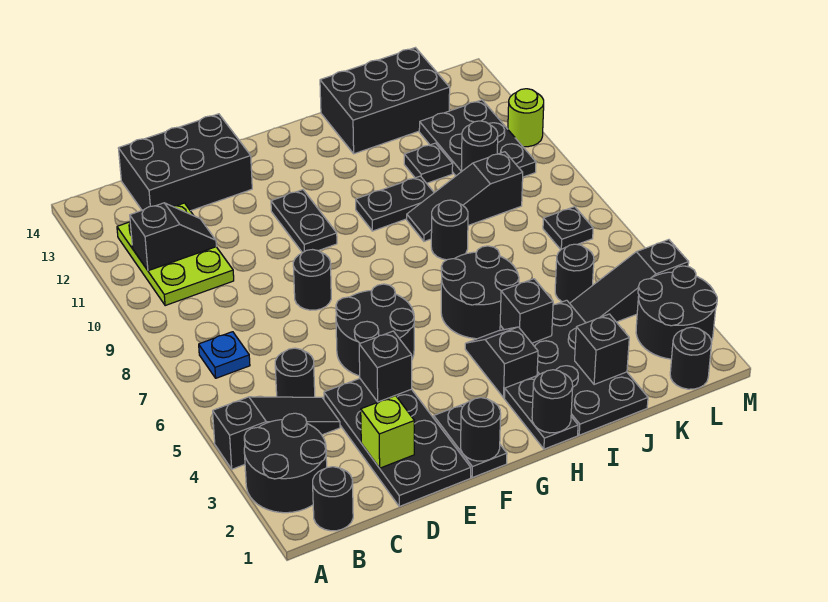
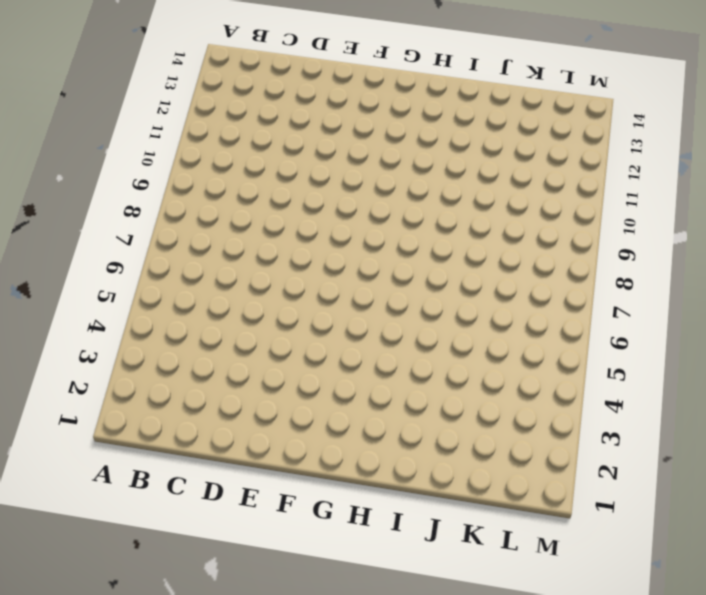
none -> black 2x2 round brick [244,413,327,513]
none -> black 1x3 slope [213,397,340,469]
none -> black 1x1 round brick [313,467,353,531]
none -> blue 1x1 plate [199,332,250,378]

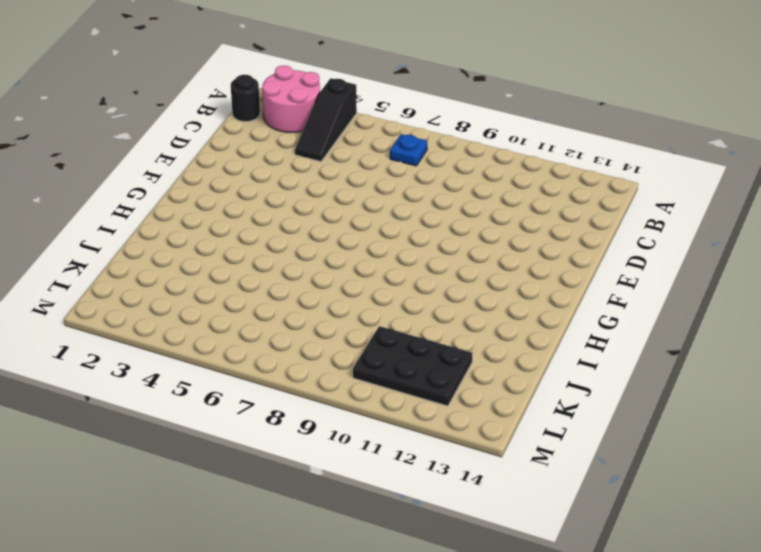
pink 2x2 round brick [262,66,320,132] -> black 2x2 round brick [244,413,327,513]
none -> lime 2x3 plate [117,203,234,306]
none -> black 1x1 round brick [275,348,315,397]
none -> black 2x3 brick [118,114,252,211]
none -> black 2x4 plate [324,379,471,506]

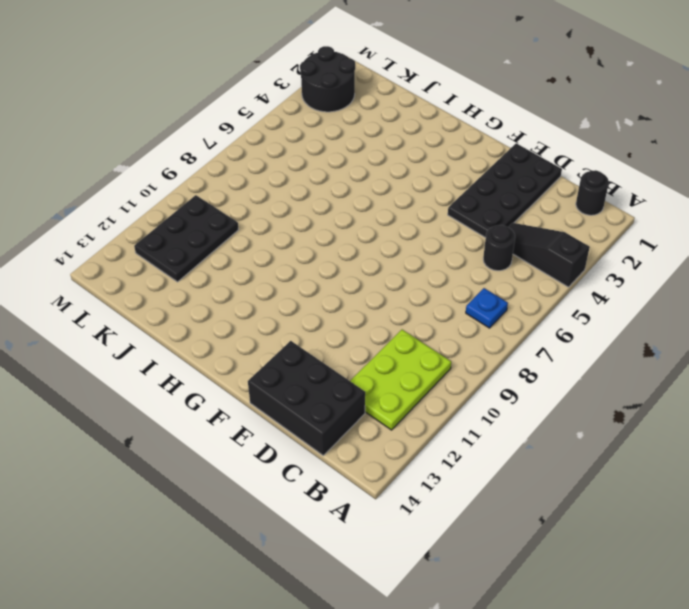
none -> black 2x2 round brick [244,413,327,513]
none -> black 2x2 round brick [336,284,414,376]
none -> black 1x1 round brick [293,250,331,310]
none -> black 1x2 plate [434,403,507,478]

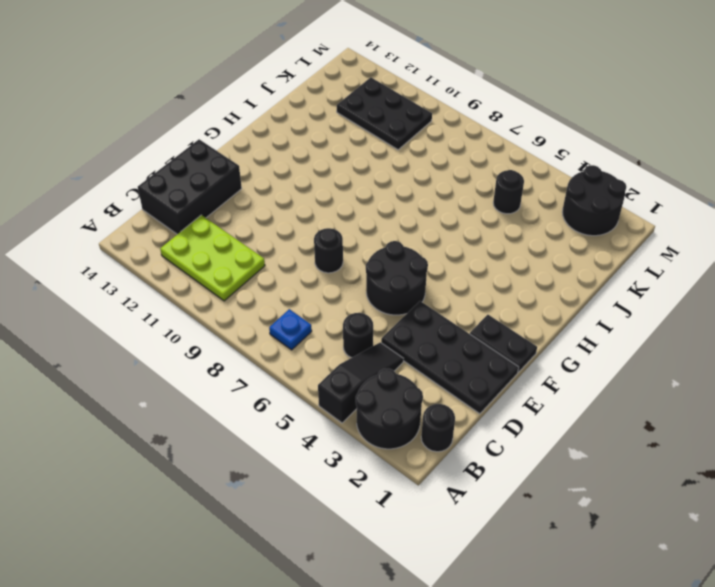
none -> black 1x2 plate [271,190,337,253]
none -> black 1x2 plate [504,376,578,449]
none -> black 1x2 slope [465,327,538,398]
none -> black 2x2 round brick [441,246,519,339]

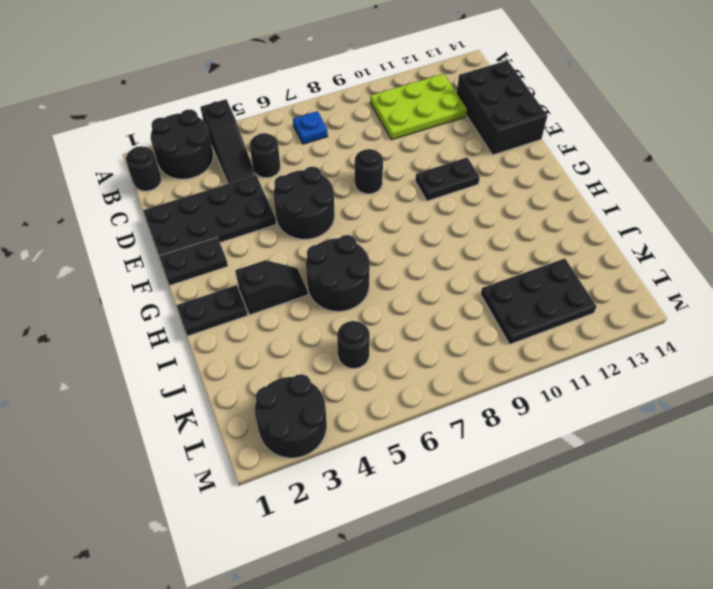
none -> black 1x2 plate [356,176,434,231]
none -> black 2x4 plate [500,300,648,435]
none -> black 1x1 round brick [431,200,468,260]
none -> black 1x3 slope [407,152,523,241]

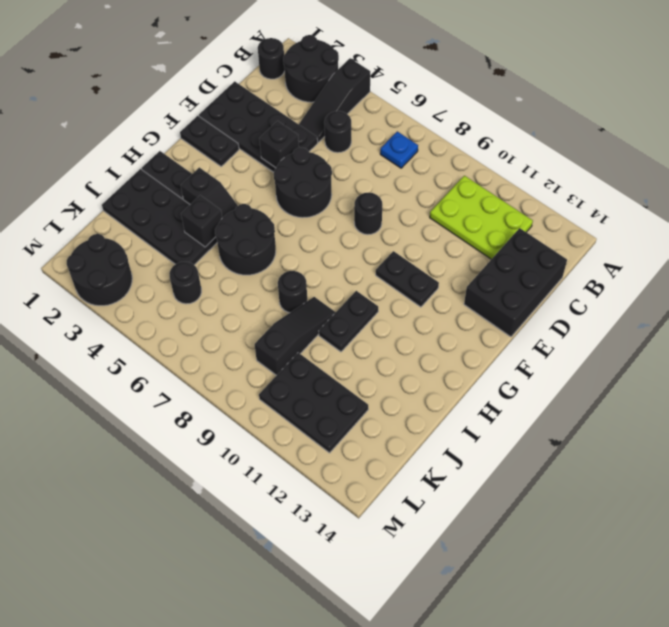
none -> black 2x3 brick [320,48,450,154]
none -> black 1x1 plate [404,143,453,183]
none -> black 1x3 slope [570,240,689,323]
none -> black 1x1 round brick [670,327,712,389]

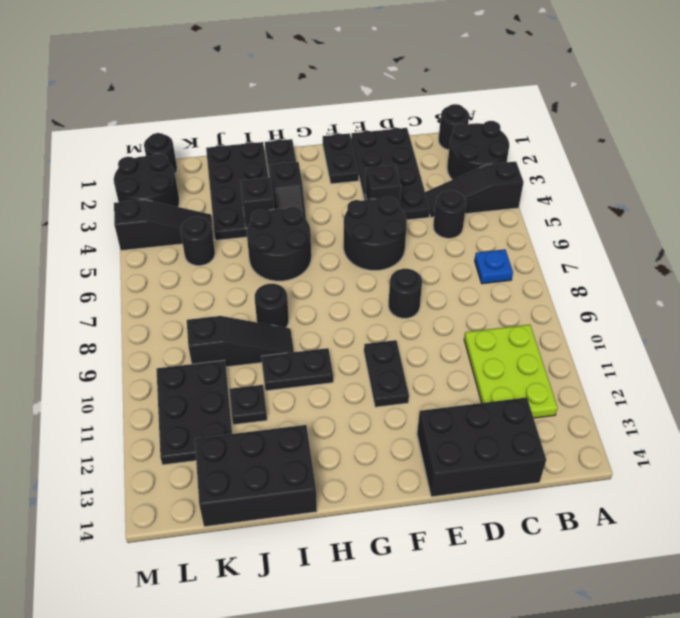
none -> black 1x1 plate [543,207,593,250]
none -> lime 1x1 round brick [508,89,544,147]
none -> black 1x2 slope [130,203,216,271]
none -> lime 1x1 brick [361,396,414,468]

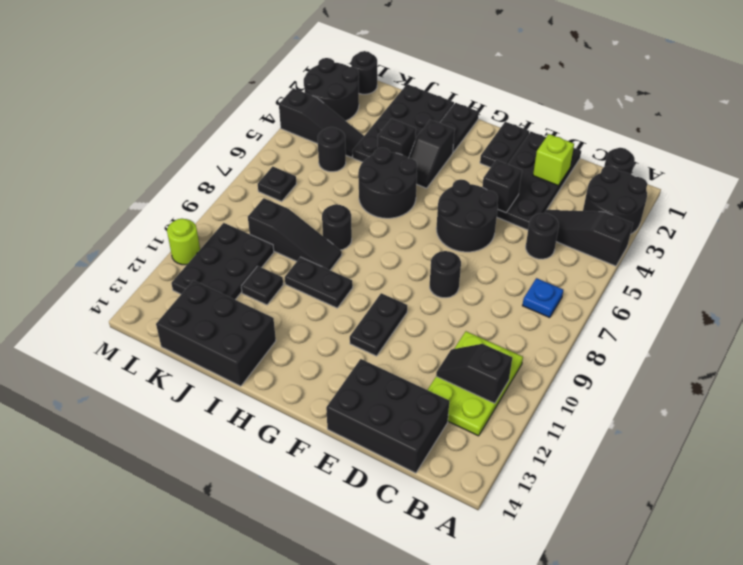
none -> black 1x1 round brick [461,398,501,461]
none -> black 1x1 round brick [532,370,573,433]
none -> black 1x1 brick [575,314,629,385]
none -> black 1x1 round brick [461,121,498,171]

